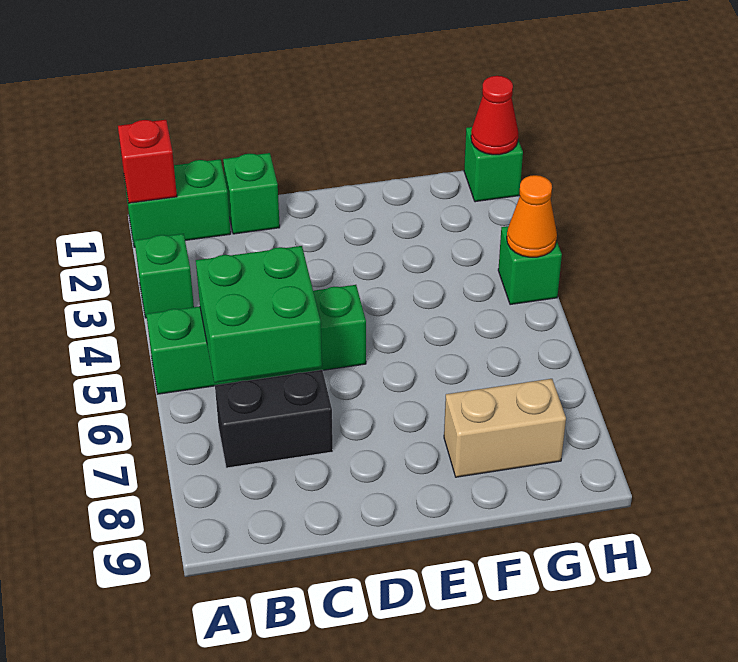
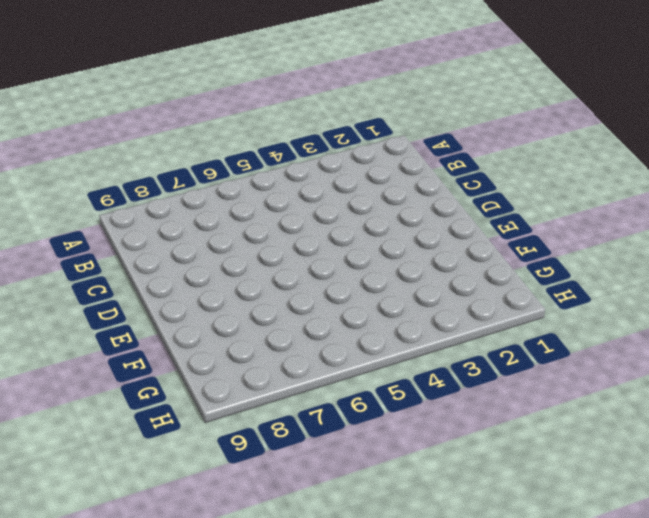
none -> green 1x2 brick [124,159,231,247]
none -> green 1x1 brick [135,234,194,318]
none -> green 1x4 brick [146,285,366,394]

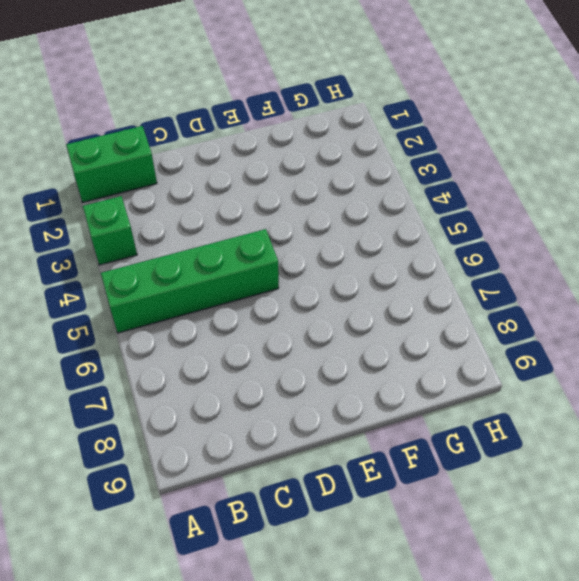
none -> black 1x2 brick [215,370,333,468]
none -> green 1x1 brick [223,153,280,234]
none -> tan 1x2 brick [444,379,566,477]

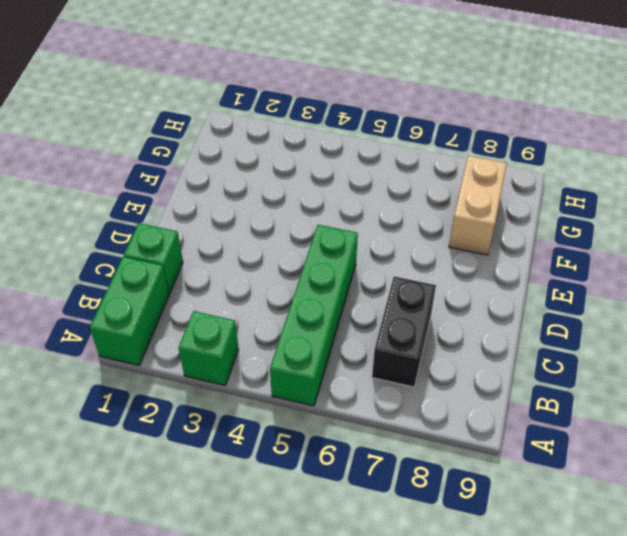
none -> green 1x1 brick [464,127,523,202]
none -> green 1x1 brick [498,226,562,305]
none -> red 1x1 brick [118,120,177,203]

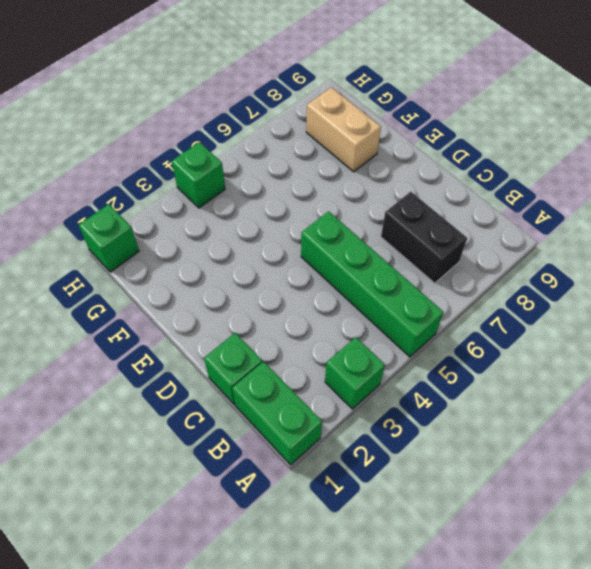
none -> red 1x1 brick [118,120,177,203]
none -> green 2x2 brick [196,246,322,383]
none -> red 1x1 cone [471,76,519,155]

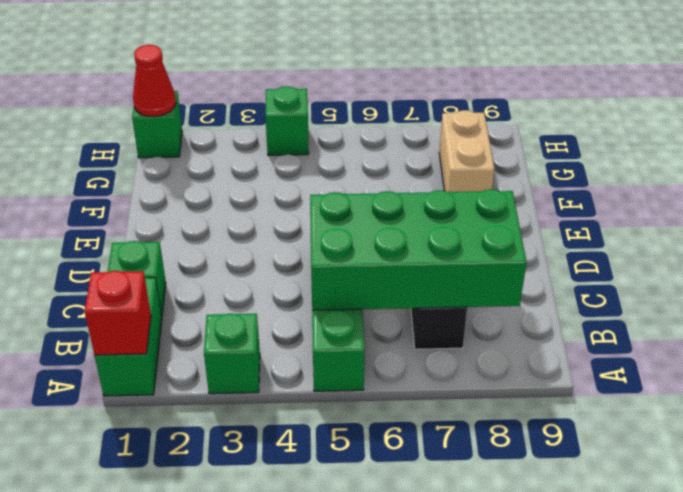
green 2x4 brick [310,189,527,310] -> green 2x2 brick [196,246,322,383]
none -> orange 1x1 cone [507,175,557,257]

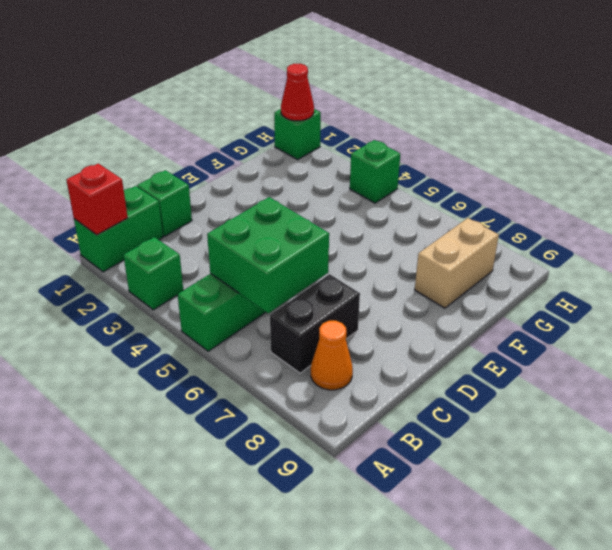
orange 1x1 cone [311,321,353,390] -> orange 1x1 cone moved to [507,175,557,257]

